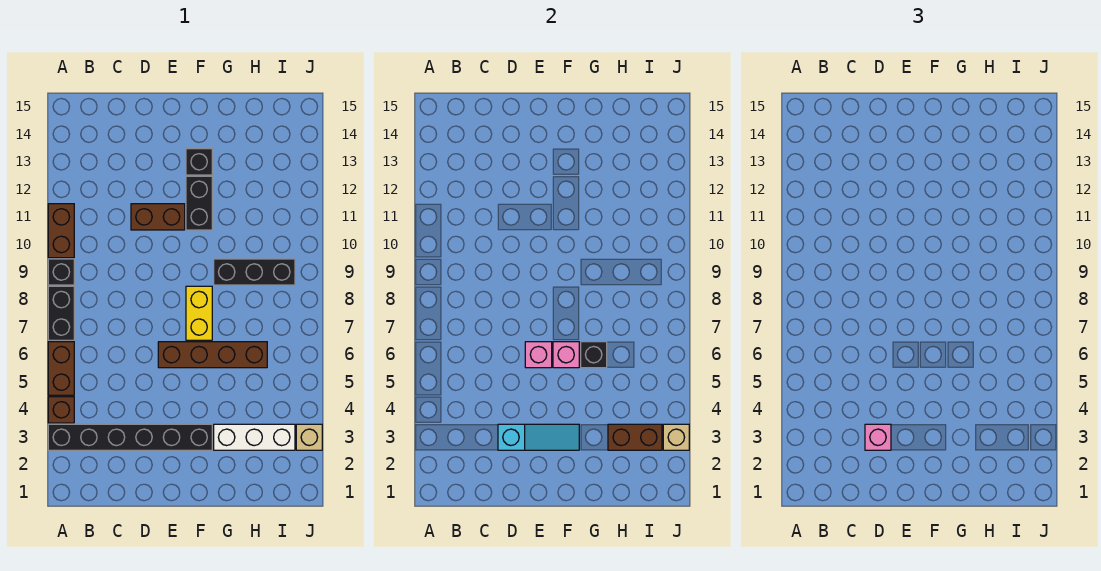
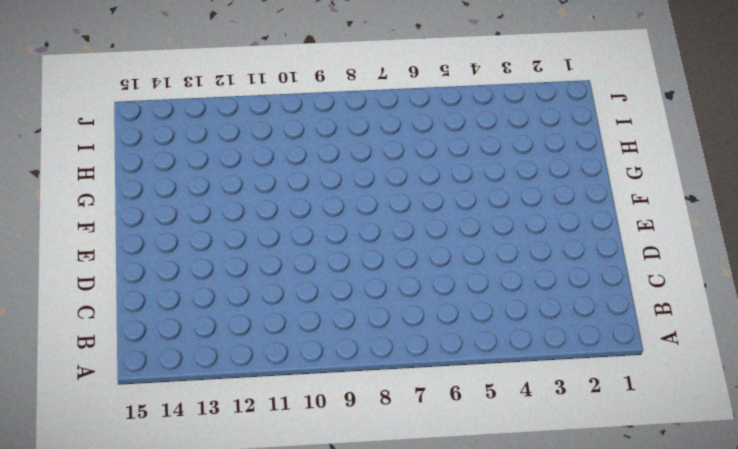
none -> black 1x6 brick [48,424,212,450]
none -> brown 1x1 brick [48,397,74,423]
none -> brown 1x2 brick [48,342,74,395]

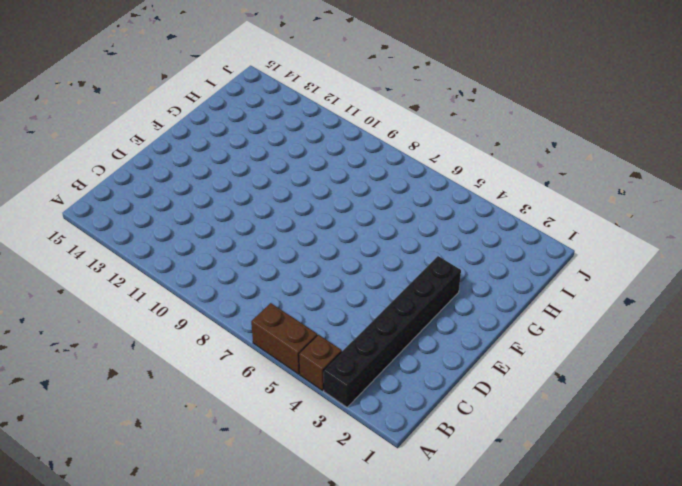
none -> black 1x2 brick [48,286,74,340]
none -> black 1x1 brick [48,259,74,285]
none -> brown 1x2 brick [48,204,74,258]

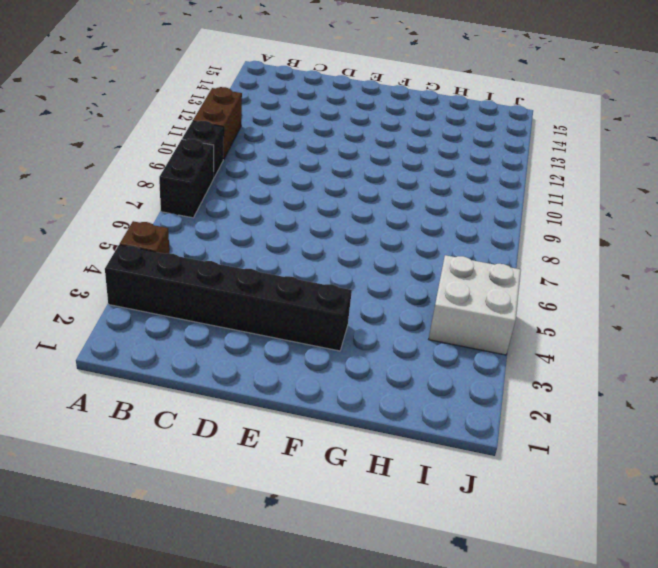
white 2x2 brick [429,255,521,355] -> none
none -> brown 1x2 brick [48,342,74,395]
none -> brown 1x2 brick [131,204,185,230]
none -> brown 1x4 brick [158,342,267,368]

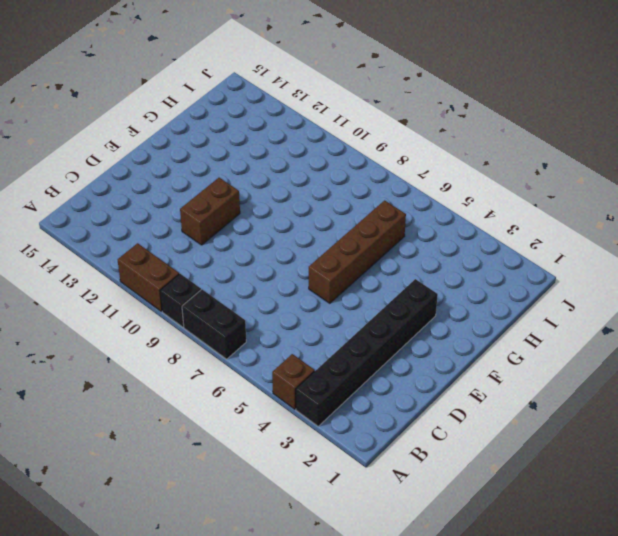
none -> brown 1x2 brick [48,342,74,395]
none -> yellow 1x2 brick [186,286,212,340]
none -> black 1x2 brick [186,176,212,230]

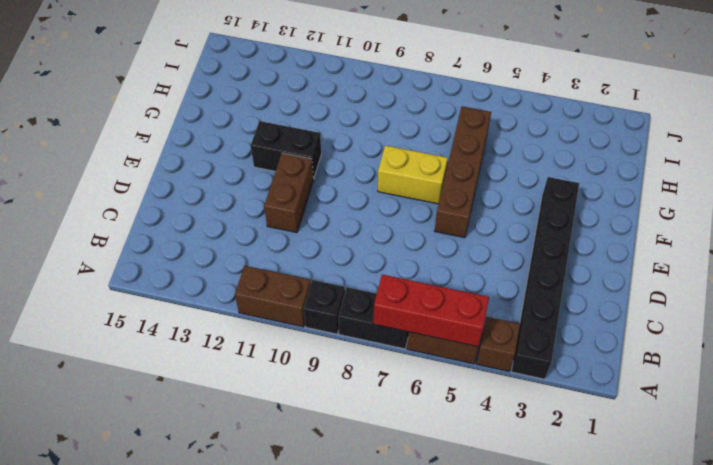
red 1x3 brick [373,275,489,347] -> none
none -> black 1x1 brick [186,149,212,175]
none -> white 1x3 brick [214,424,295,450]
none -> black 1x3 brick [214,259,295,285]

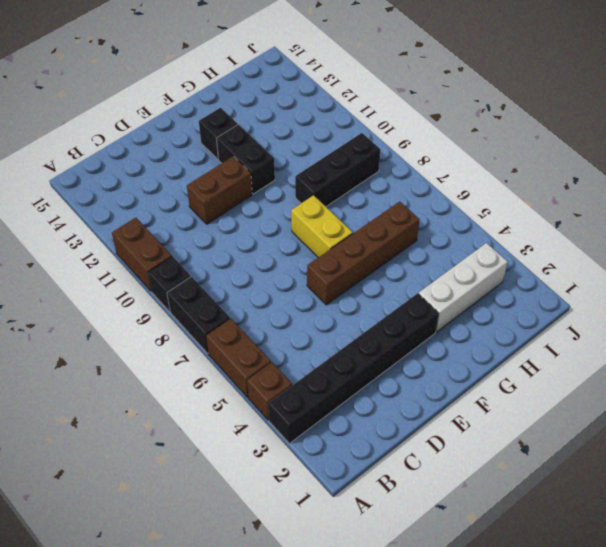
none -> tan 1x1 brick [296,424,322,450]
none -> cyan 1x3 slope [498,424,579,450]
none -> pink 1x1 brick [525,342,552,368]

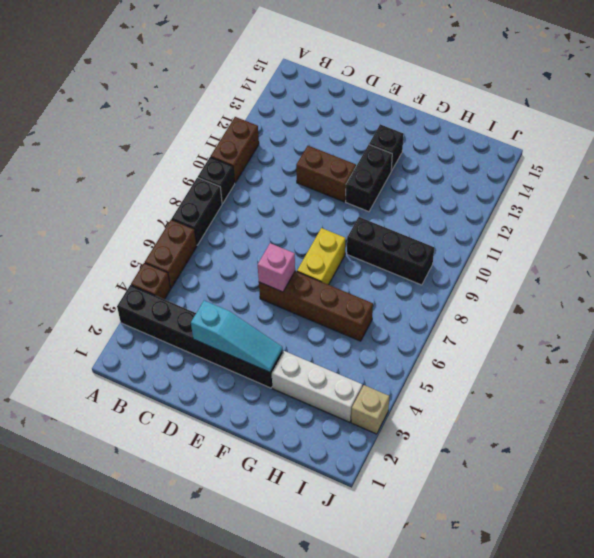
none -> pink 1x1 brick [553,342,579,368]
none -> black 1x1 brick [581,342,607,368]
none -> brown 1x2 brick [608,424,662,450]

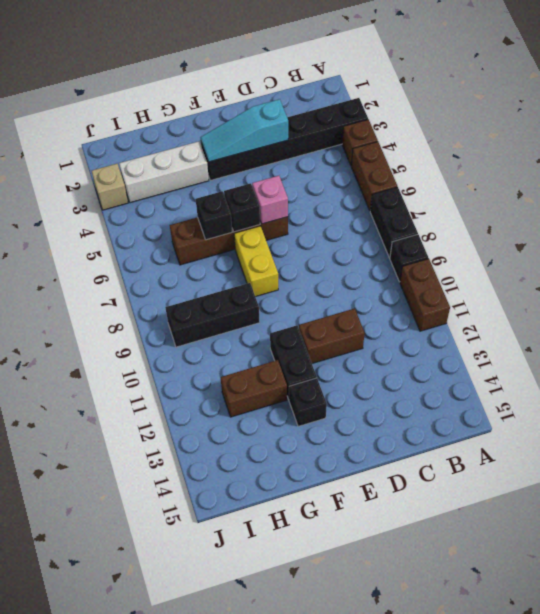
black 1x1 brick [224,183,260,232] -> pink 1x1 brick [553,342,579,368]
brown 1x2 brick [220,360,287,417] -> brown 1x2 brick moved to [608,424,662,450]
none -> tan 1x1 brick [663,424,689,450]
none -> pink 1x1 brick [865,424,891,450]

